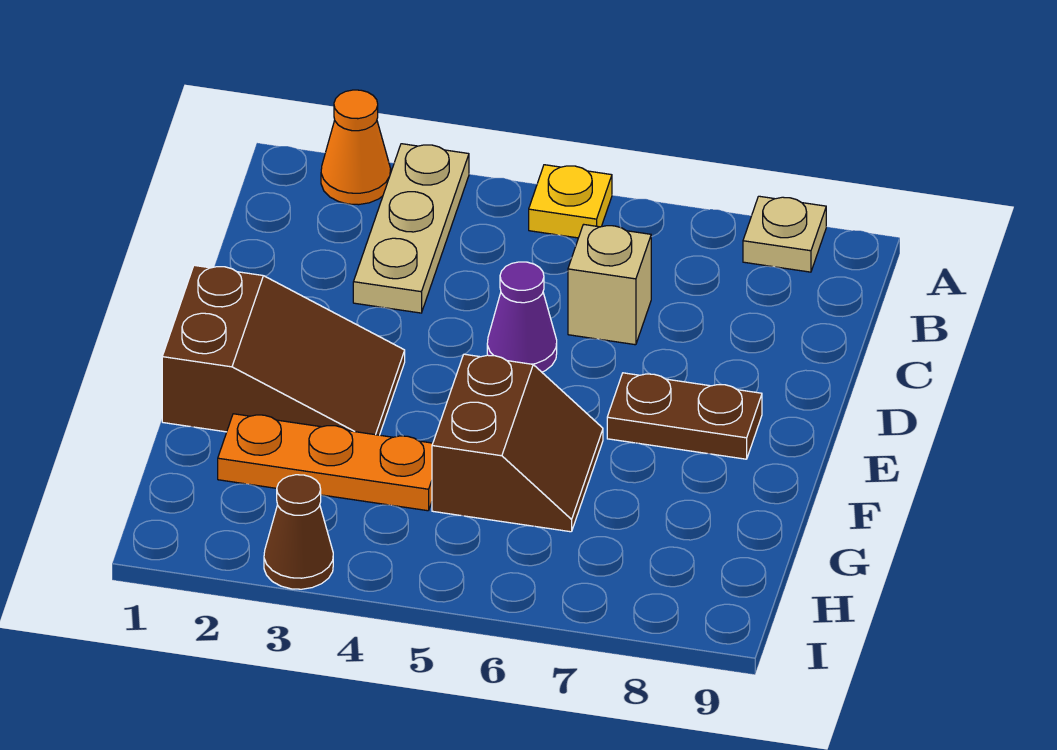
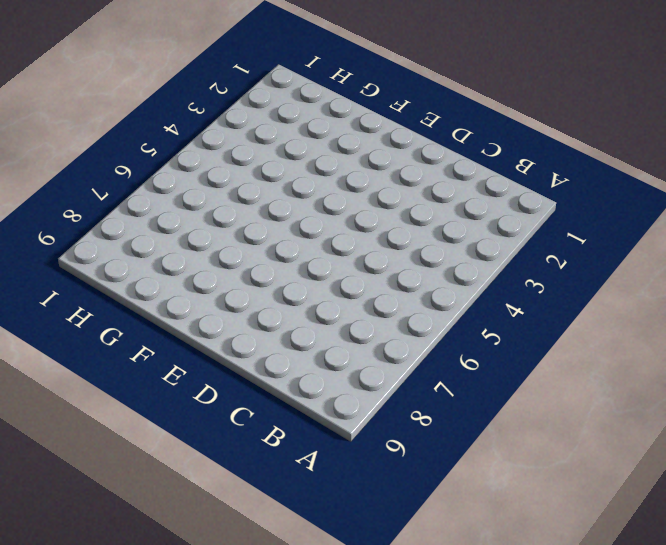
none -> orange 1x1 cone [321,90,391,205]
none -> tan 1x3 plate [353,144,469,313]

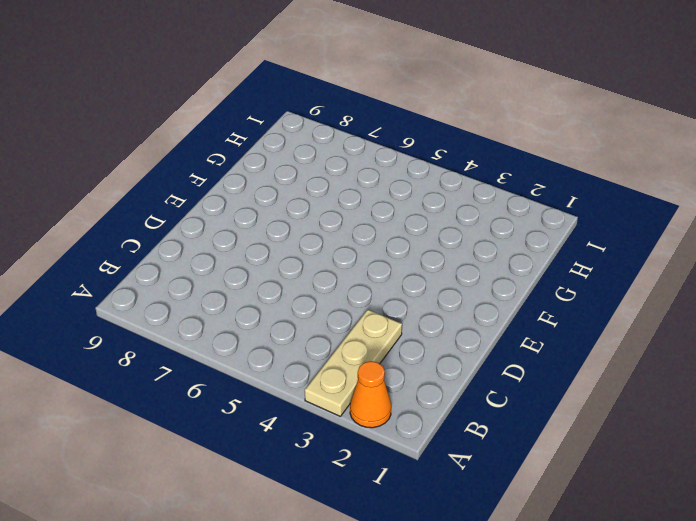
none -> yellow 1x1 plate [529,165,612,238]
none -> tan 1x1 plate [743,196,826,272]

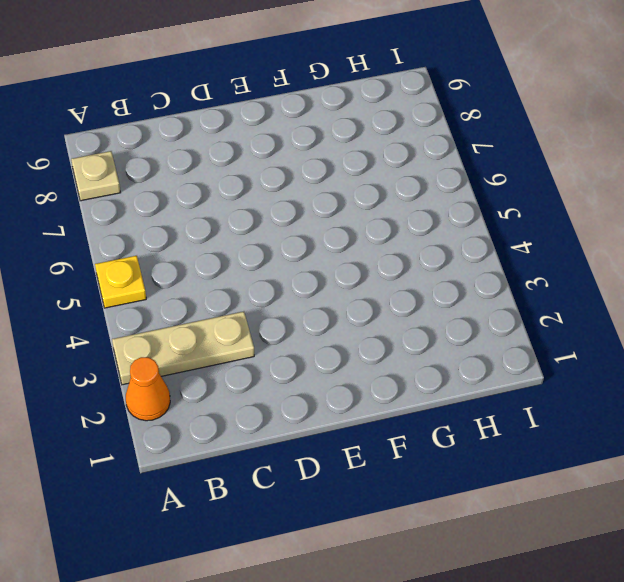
none -> tan 1x1 brick [568,224,651,345]
none -> purple 1x1 cone [487,262,557,372]

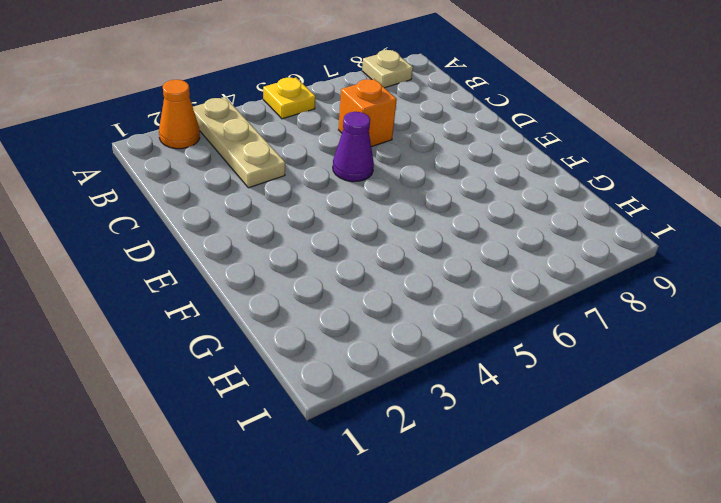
orange 1x1 brick [339,79,397,147] -> tan 1x1 brick [568,224,651,345]
none -> brown 2x3 slope [162,265,405,435]
none -> brown 1x2 plate [607,373,762,459]

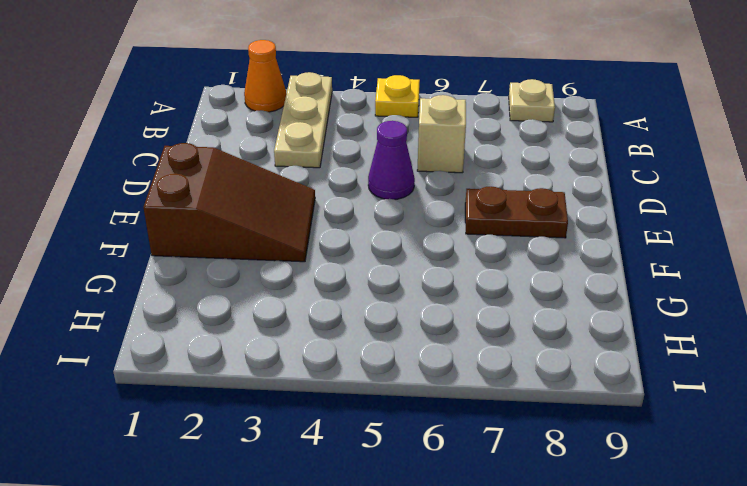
none -> brown 2x2 slope [432,354,603,532]
none -> orange 1x3 plate [218,414,433,511]

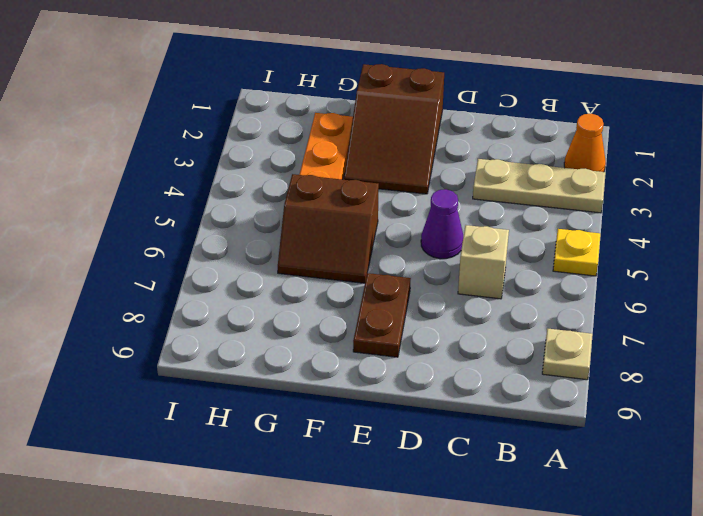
none -> brown 1x1 cone [264,475,333,589]

